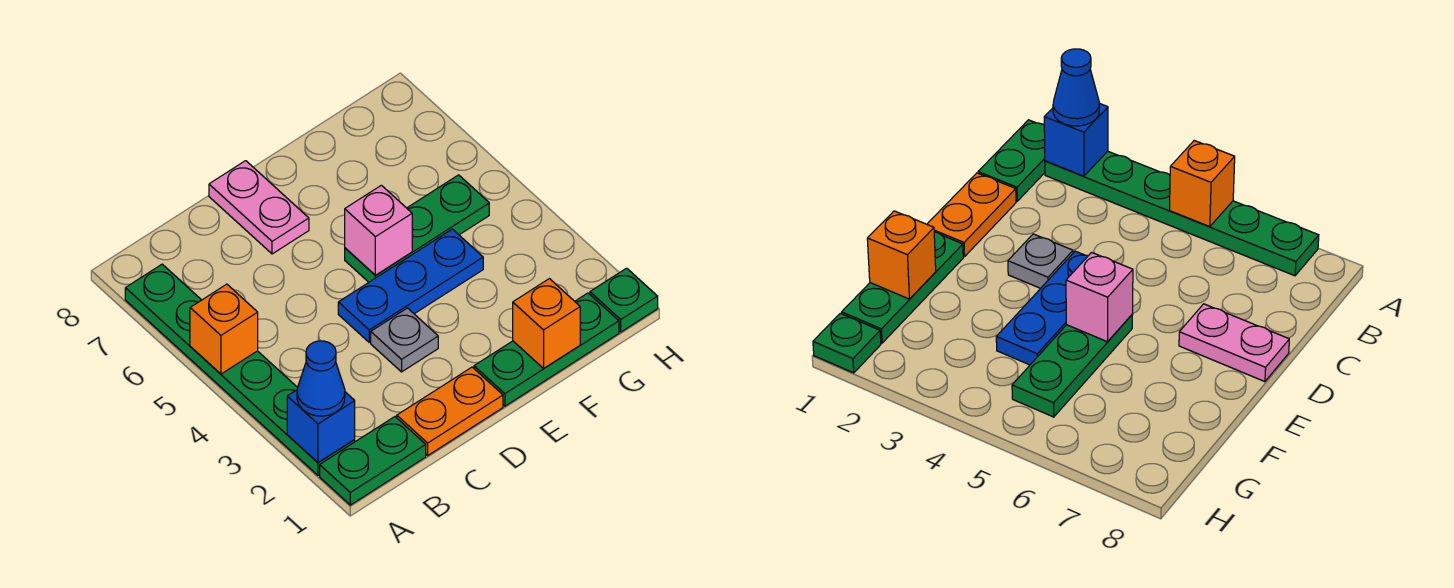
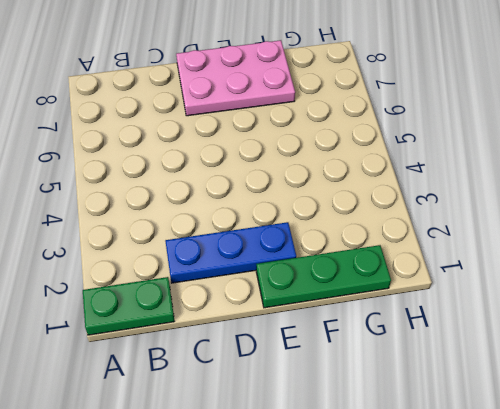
blue 1x3 plate [165,222,296,283] -> blue 1x3 plate moved to [338,229,483,342]
pink 2x3 plate [176,40,295,116] -> pink 1x2 plate [209,161,309,254]
none -> green 1x6 plate [125,264,355,475]
none -> orange 1x2 plate [397,367,503,455]
none -> grey 1x1 plate [371,308,438,372]

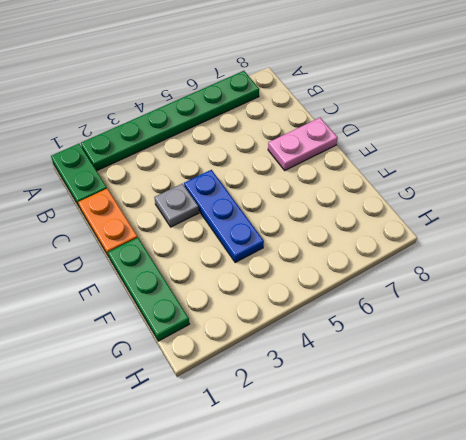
none -> green 1x3 plate [345,175,489,282]
none -> green 1x1 plate [590,268,658,332]
none -> blue 1x1 brick [287,390,355,462]

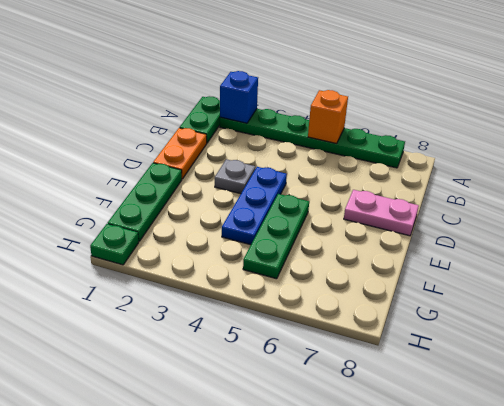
none -> pink 1x1 brick [345,185,412,275]
none -> orange 1x1 brick [513,279,580,368]
none -> blue 1x1 cone [297,341,345,416]

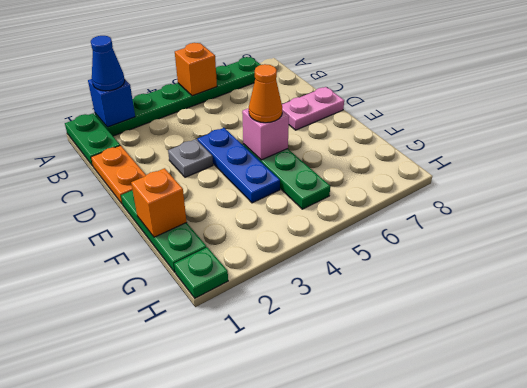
orange 1x1 cone [249,64,282,123] -> none

